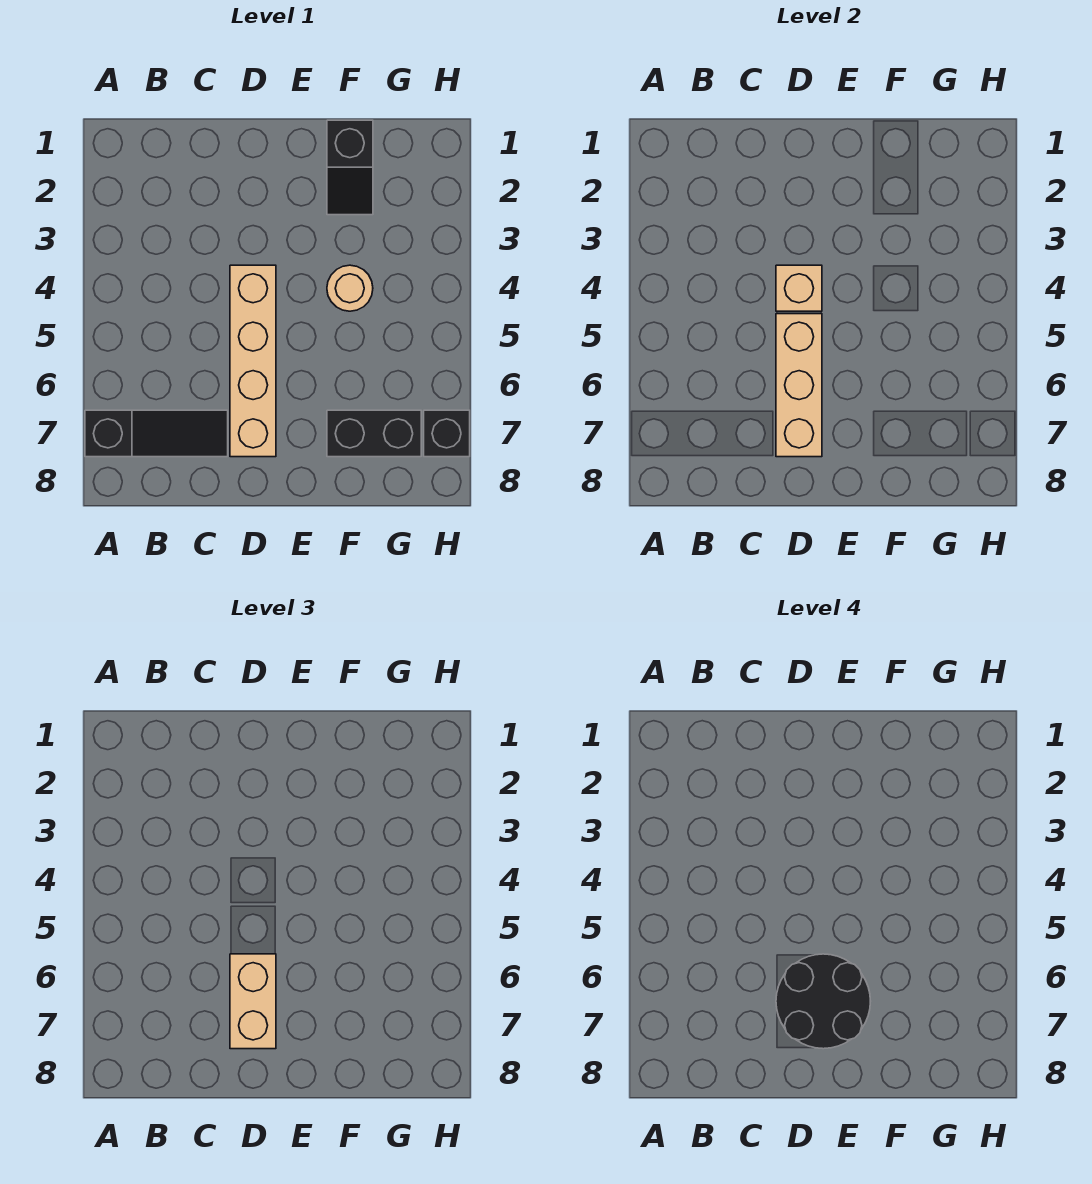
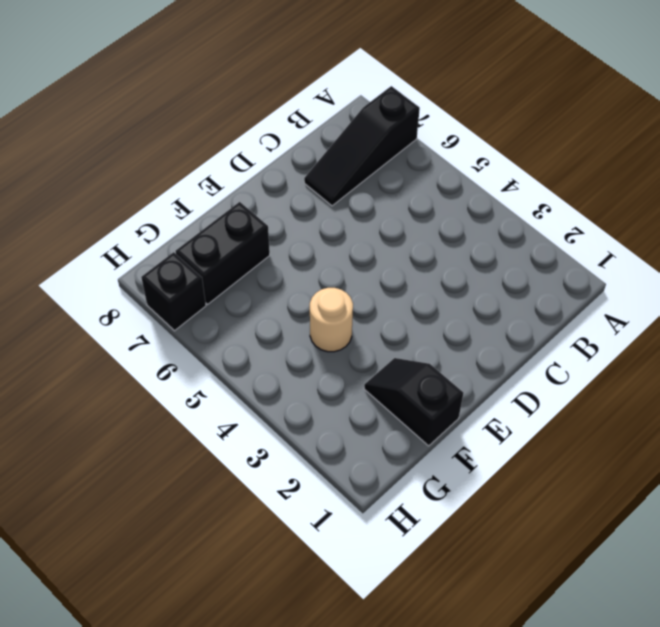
none -> tan 1x4 brick [230,265,276,457]
none -> tan 1x1 brick [776,265,822,311]

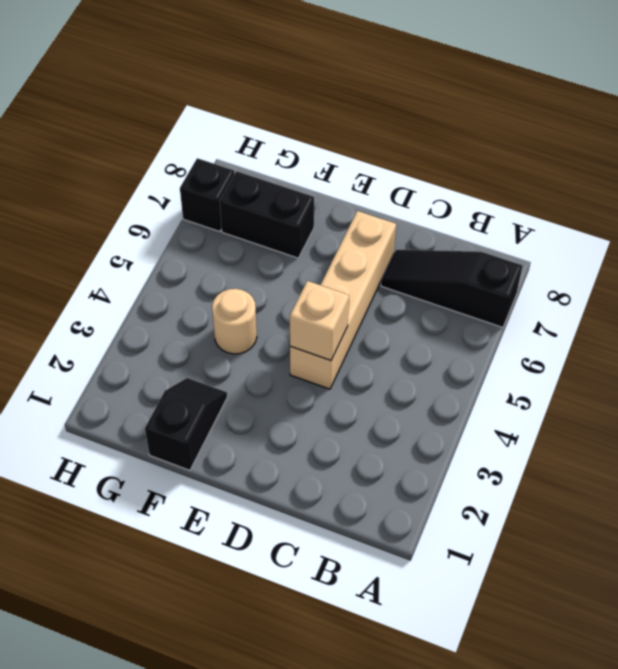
none -> tan 1x3 brick [776,314,822,457]
none -> tan 1x2 brick [230,954,276,1049]

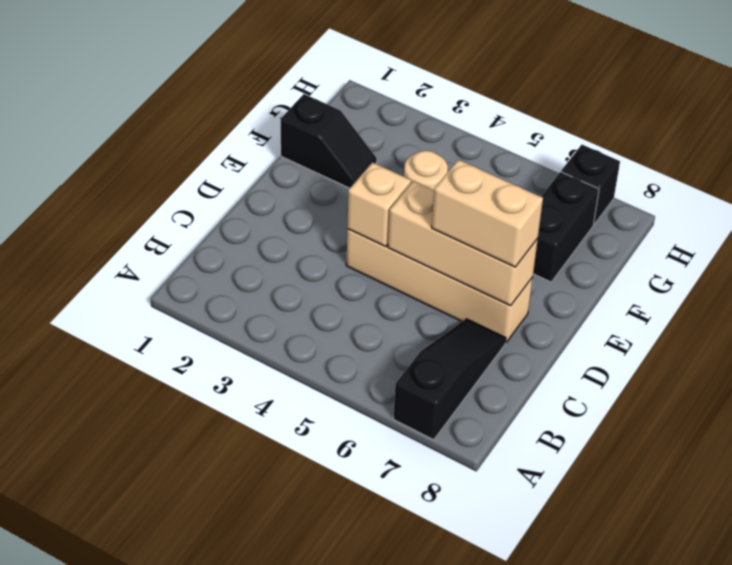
none -> black 2x2 round brick [776,954,871,1049]

